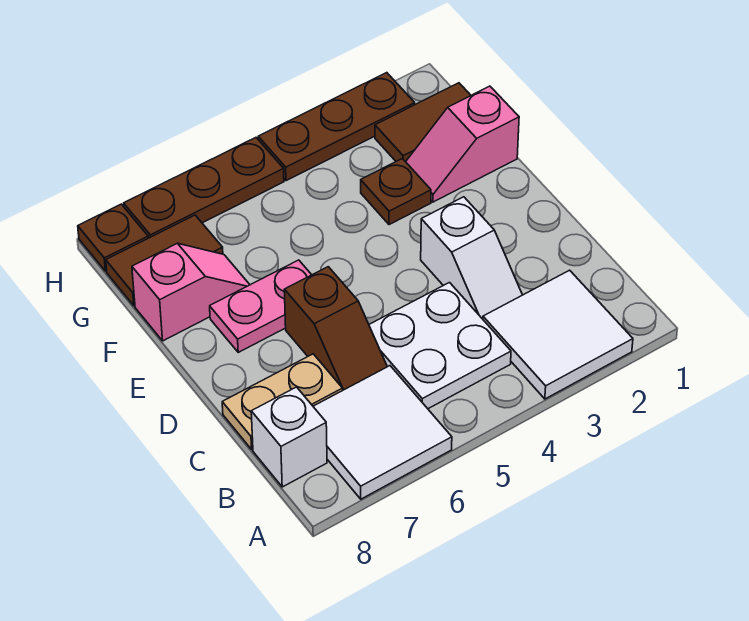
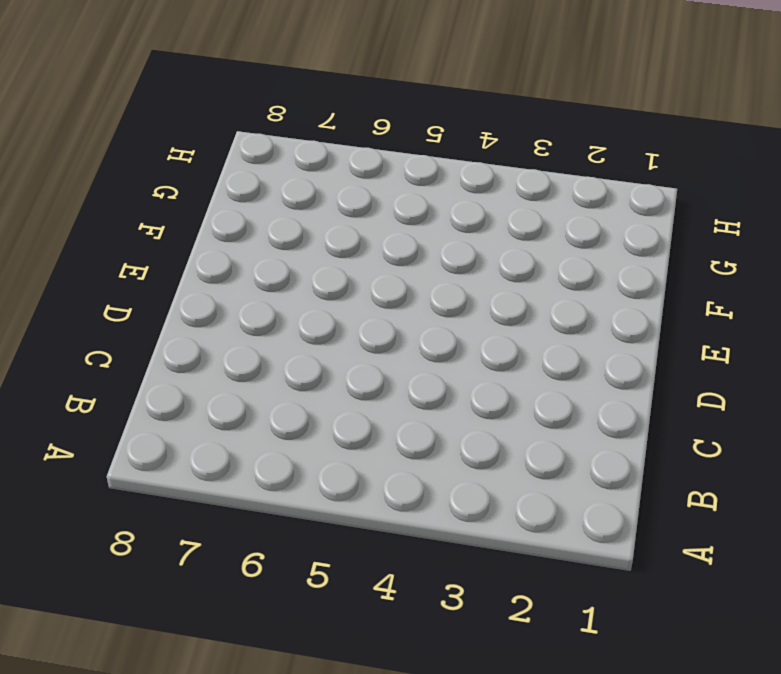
none -> white 2x2 tile [483,270,633,399]
none -> white 2x2 tile [313,366,452,499]
none -> white 2x2 plate [369,283,511,409]

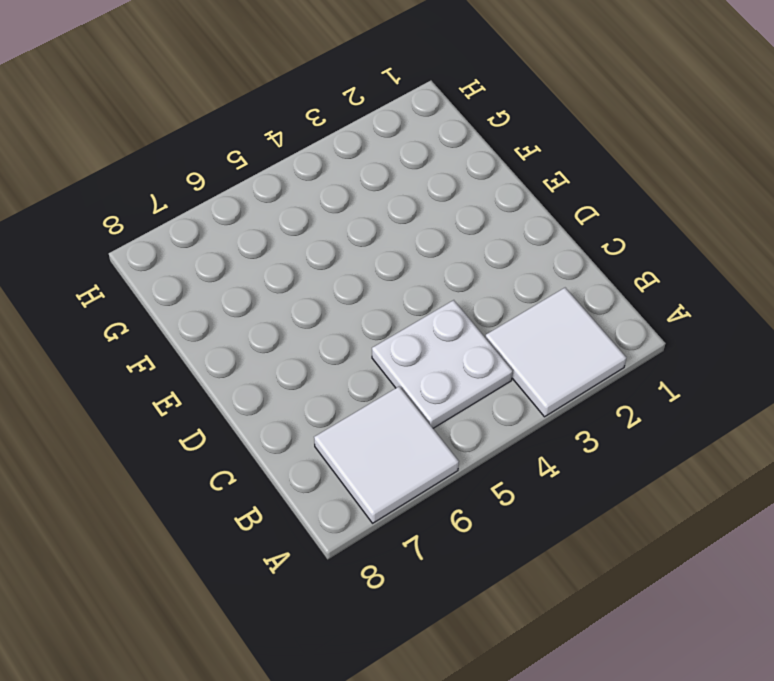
none -> white 1x1 brick [251,387,327,487]
none -> white 1x2 slope [421,197,522,319]
none -> brown 1x2 slope [284,267,387,390]

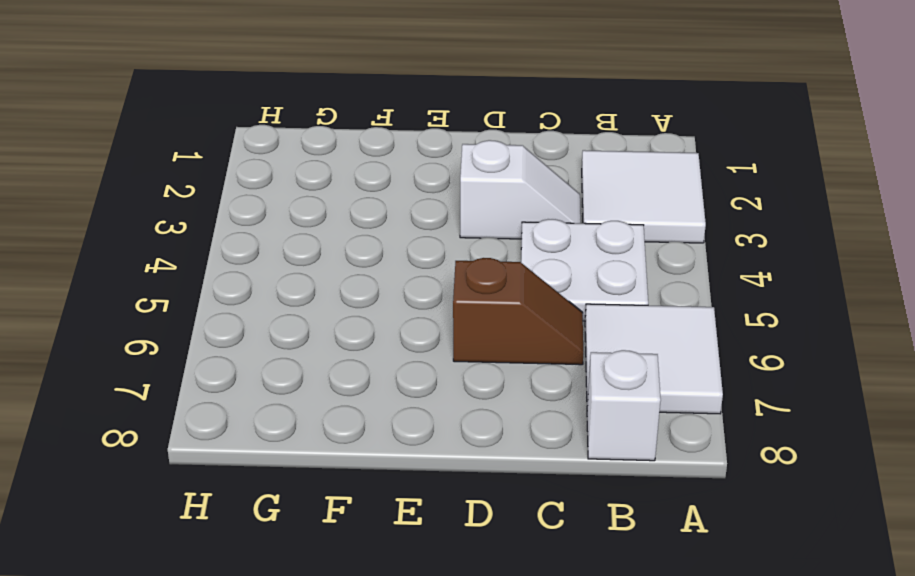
none -> tan 1x2 plate [222,354,343,449]
none -> pink 1x2 plate [210,260,311,352]
none -> pink 1x2 slope [406,86,519,202]

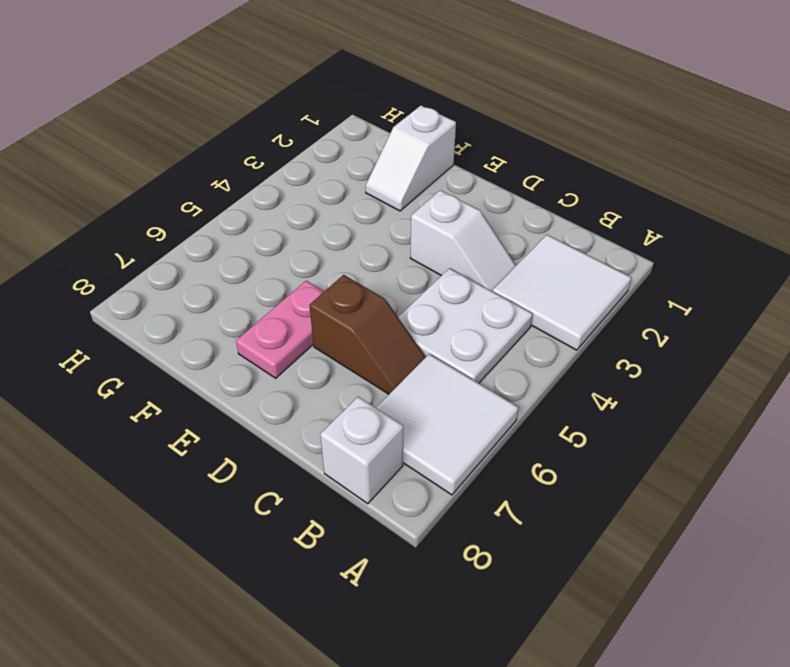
white 1x2 slope [366,106,456,211] -> pink 1x2 slope [406,86,519,202]
none -> tan 1x2 plate [222,354,343,449]
none -> brown 1x1 plate [361,159,431,225]
none -> pink 1x2 slope [132,243,250,341]

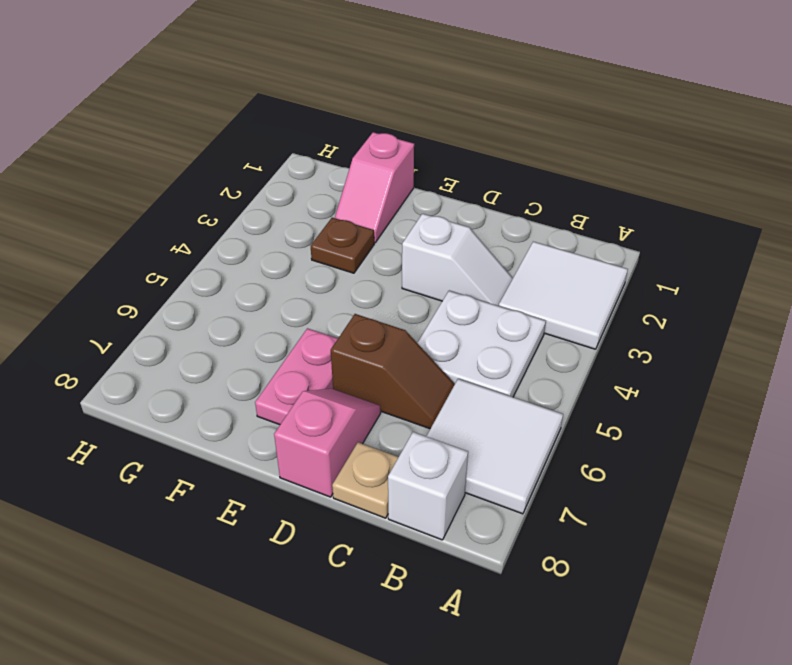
tan 1x1 plate [332,442,398,518] -> tan 1x2 plate [222,354,343,449]
pink 1x2 slope [274,389,381,497] -> pink 1x2 slope moved to [132,243,250,341]
none -> brown 1x2 tile [375,83,471,162]
none -> brown 1x2 tile [106,215,223,306]
none -> brown 1x3 plate [258,73,415,181]

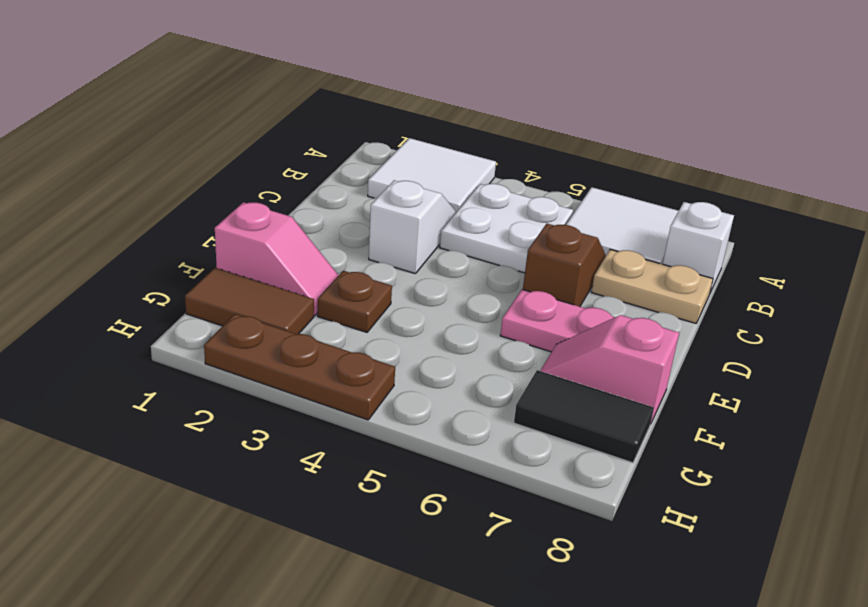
black 1x2 tile [514,370,654,463] -> brown 1x2 tile [106,215,223,306]
none -> brown 1x3 plate [124,138,284,238]
none -> brown 1x1 plate [78,204,148,271]

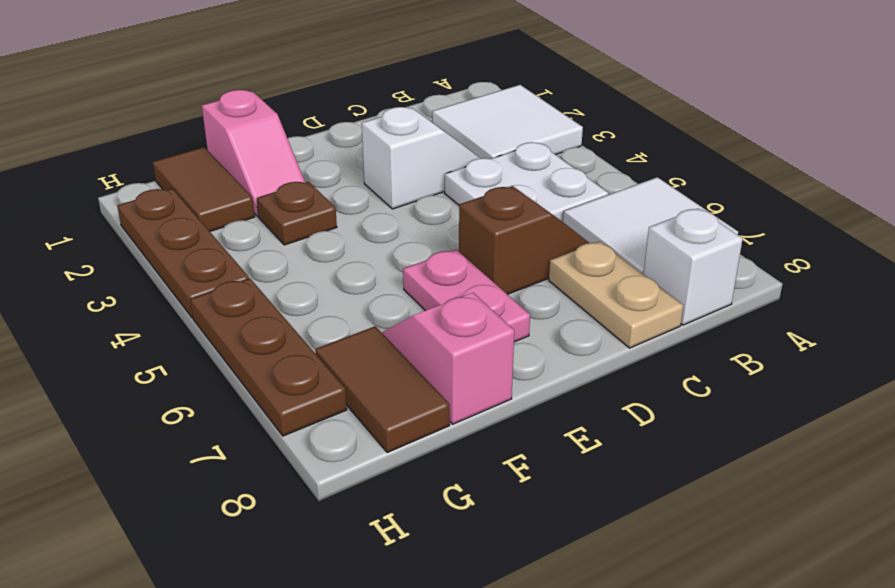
none -> brown 1x1 plate [78,204,148,271]

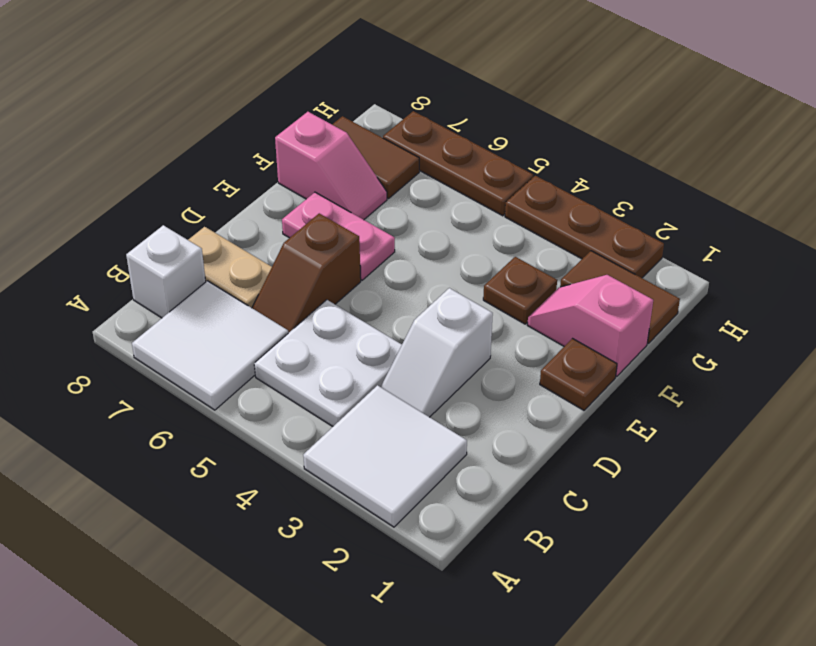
brown 1x1 plate [540,339,617,410] -> brown 1x1 plate moved to [78,204,148,271]

